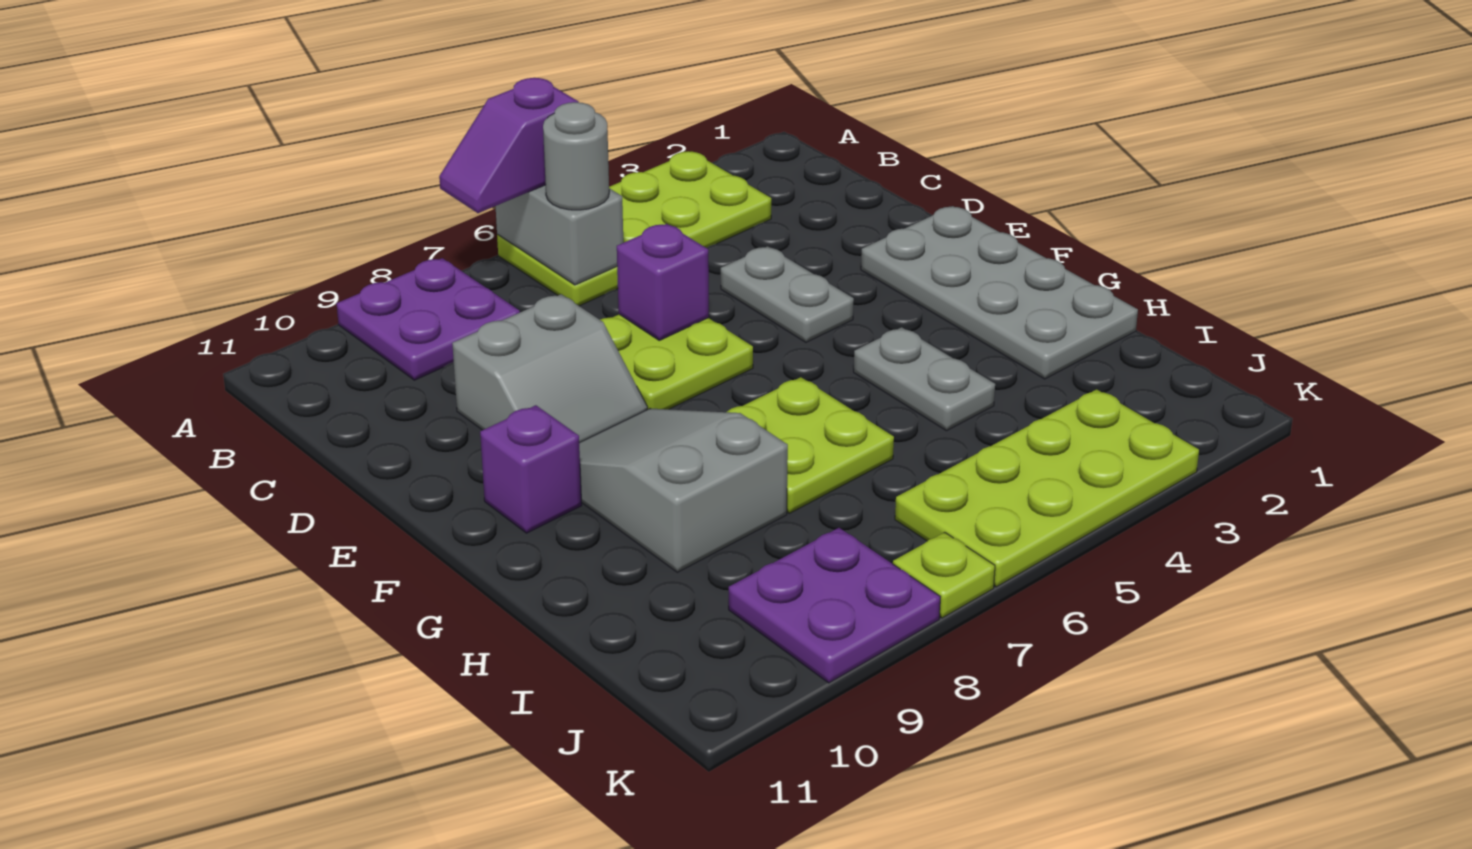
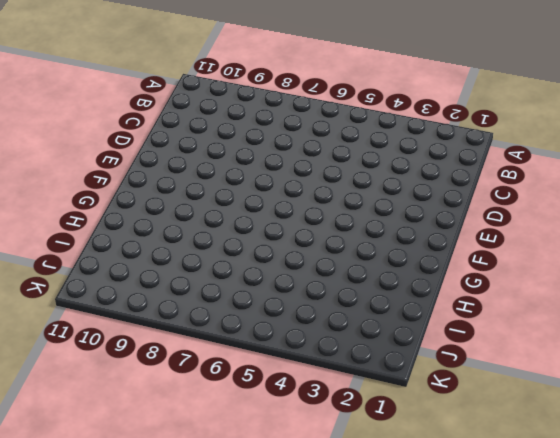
none -> lime 2x4 plate [497,151,771,306]
none -> purple 2x2 plate [337,258,520,380]
none -> grey 1x2 plate [721,246,854,342]

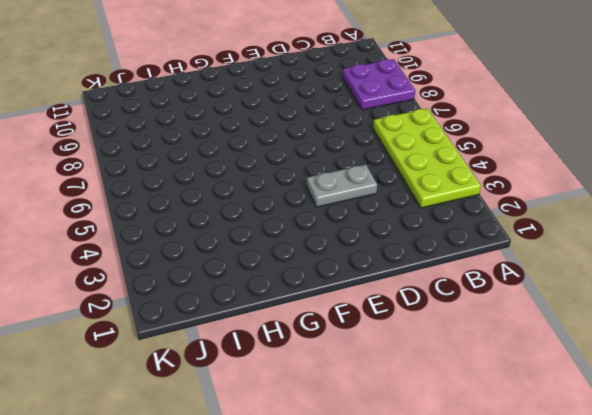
none -> lime 2x2 plate [600,314,753,409]
none -> grey 2x2 slope [452,294,648,442]
none -> grey 2x4 plate [861,206,1138,379]

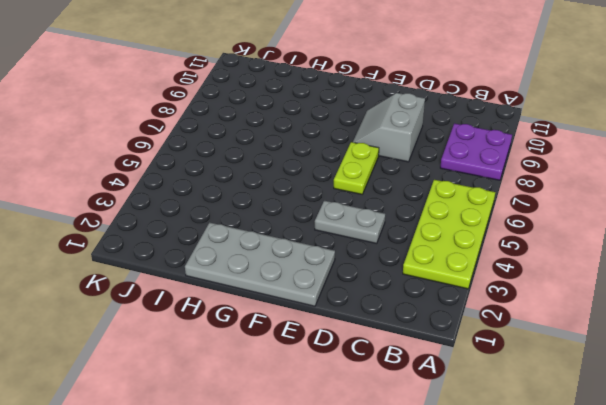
lime 1x2 plate [334,142,379,194] -> lime 2x2 plate [600,314,753,409]
none -> grey 2x3 slope [579,408,788,572]
none -> purple 1x1 brick [480,405,582,533]
none -> grey 1x2 plate [854,327,995,431]

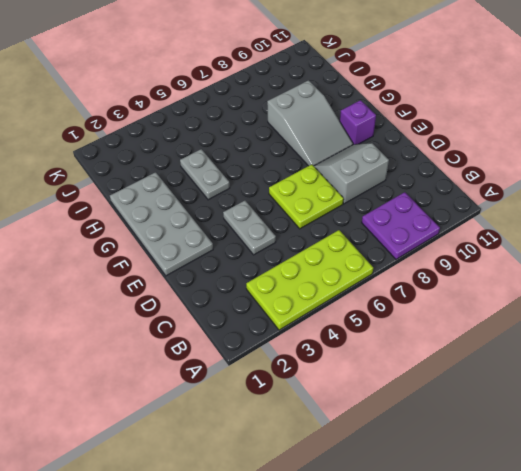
none -> lime 2x2 plate [727,377,894,513]
none -> lime 2x4 plate [895,389,1199,587]
none -> purple 2x2 plate [729,528,940,683]

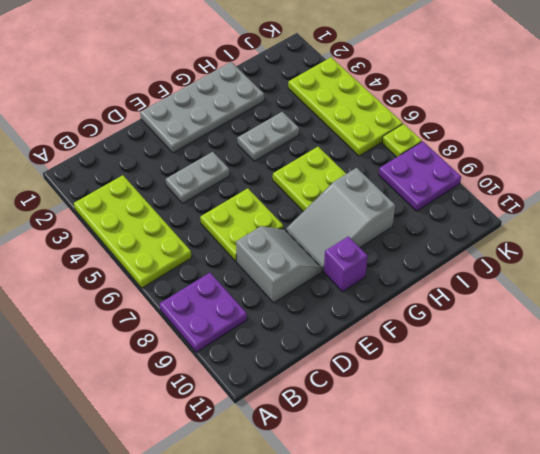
none -> grey 1x2 brick [496,185,623,285]
none -> purple 1x1 brick [617,224,709,340]
none -> purple 1x2 slope [439,78,578,213]

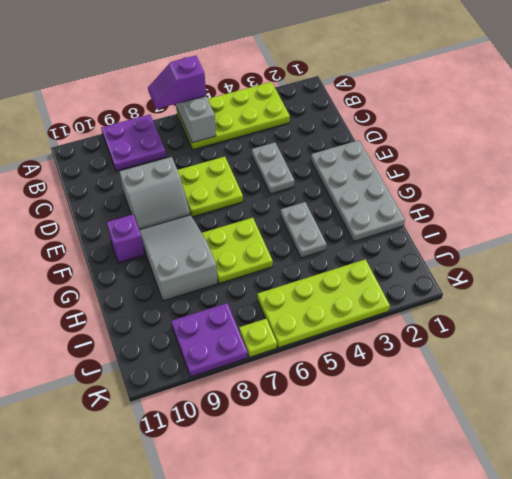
none -> purple 1x1 brick [617,224,709,340]
none -> grey 1x1 round brick [543,102,609,210]

